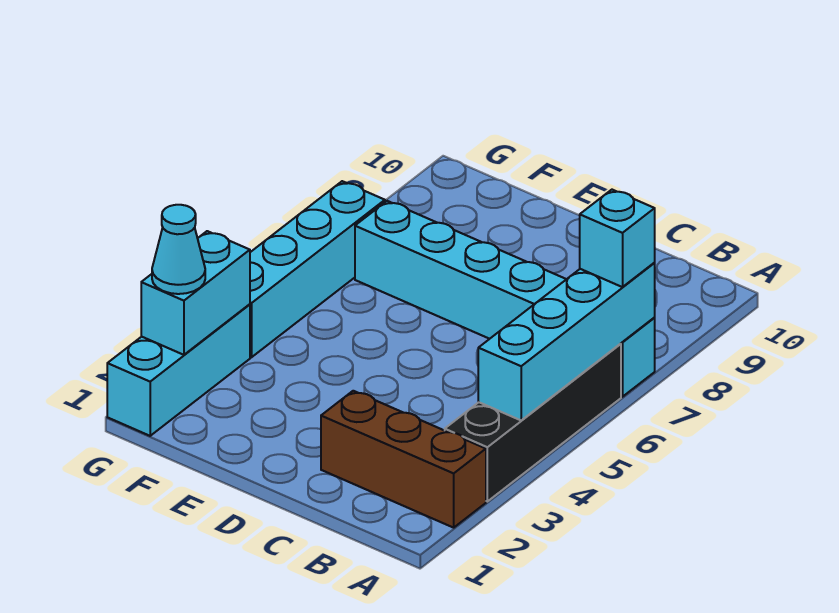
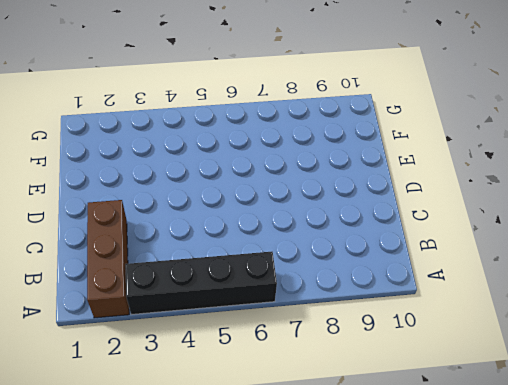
none -> cyan 1x6 brick [355,201,655,397]
none -> cyan 1x3 brick [107,304,250,436]

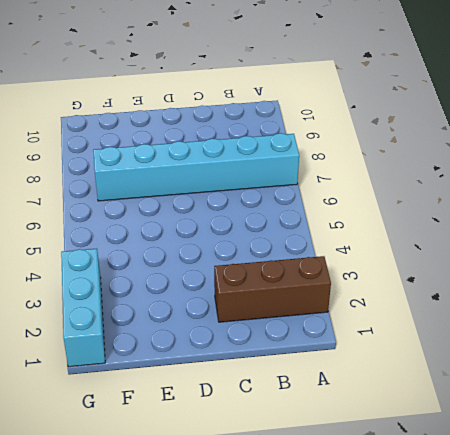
none -> black 1x4 brick [445,344,621,501]
none -> cyan 1x4 brick [250,181,385,357]

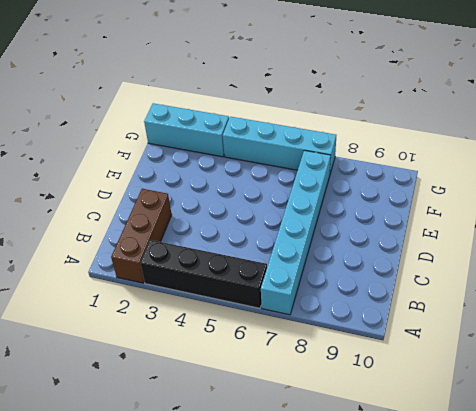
none -> cyan 1x4 brick [478,263,655,420]
none -> cyan 1x2 brick [141,231,250,355]

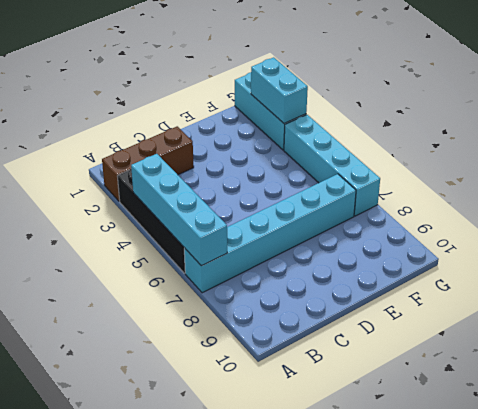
none -> cyan 1x1 brick [580,190,655,287]
none -> cyan 1x1 cone [152,205,205,294]

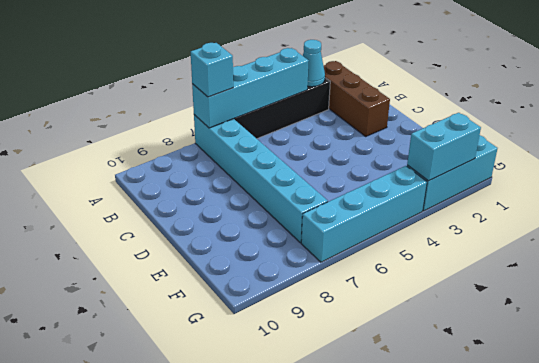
cyan 1x1 cone [303,40,325,87] -> cyan 1x1 cone moved to [152,205,205,294]

